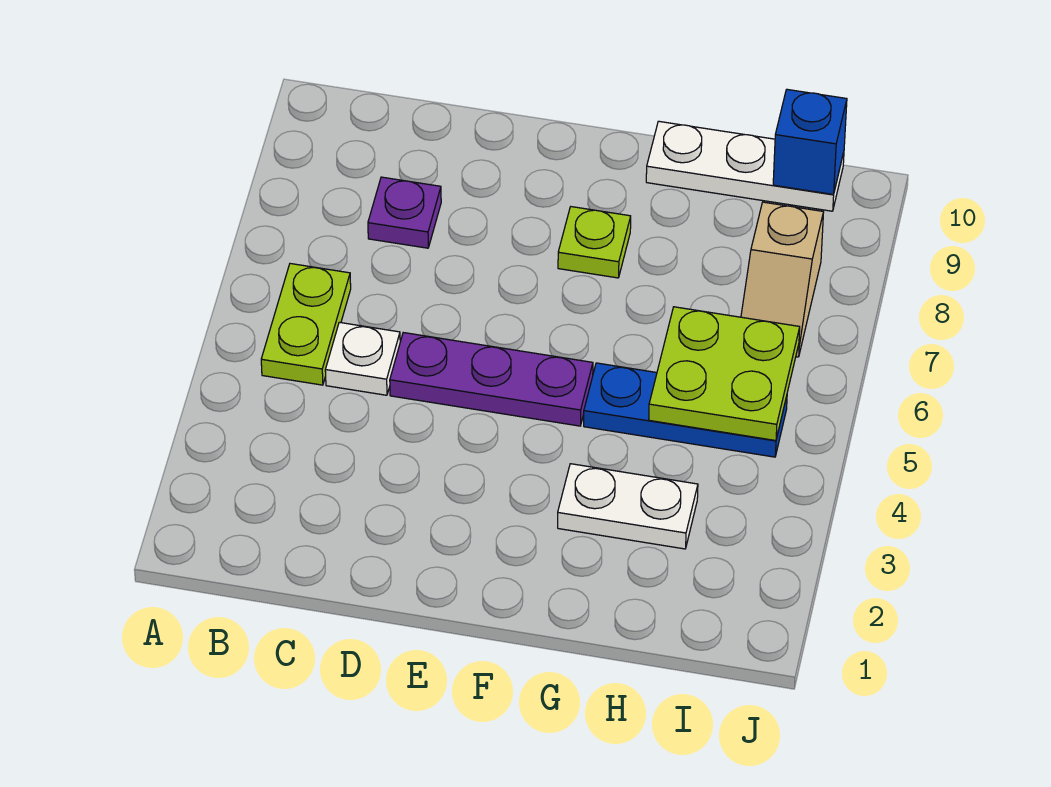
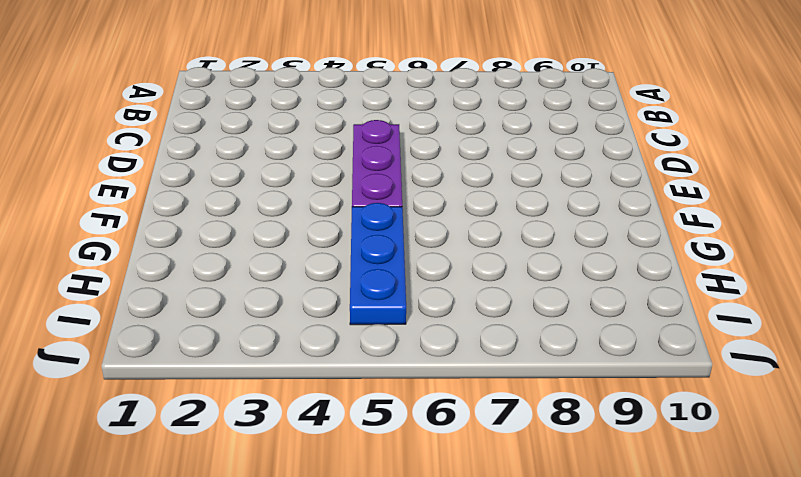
none -> lime 1x2 plate [261,264,351,385]
none -> white 1x1 plate [325,322,400,395]

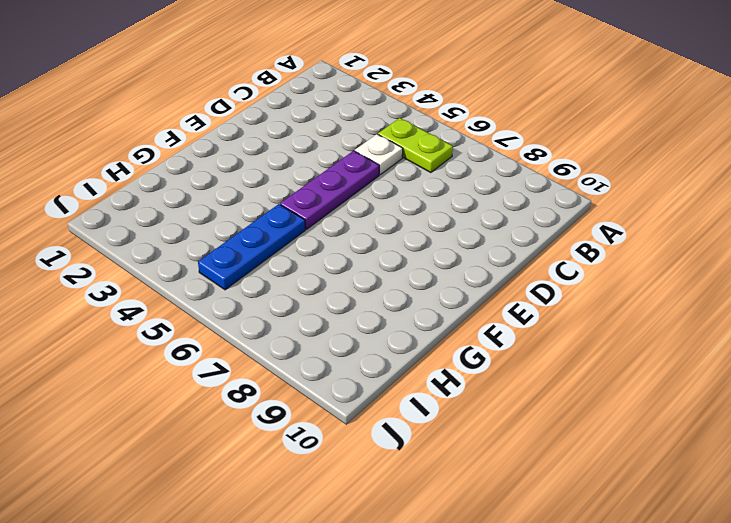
none -> purple 1x1 plate [368,177,441,248]
none -> lime 1x1 plate [558,207,631,278]

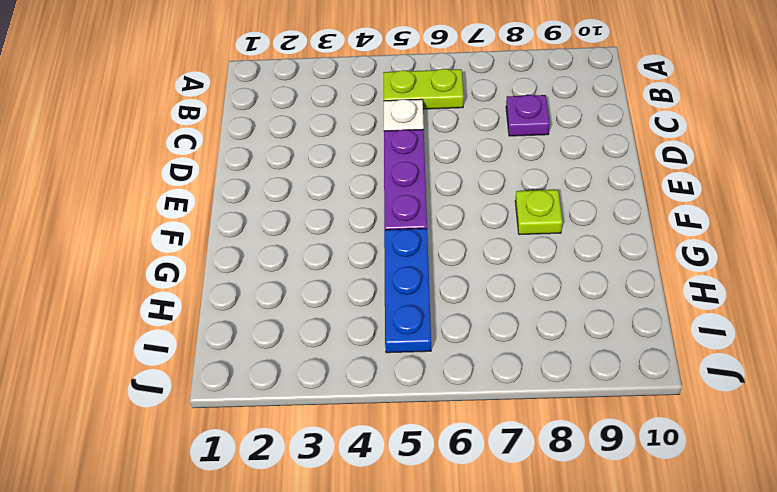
none -> white 1x2 plate [558,464,698,549]
none -> white 1x3 plate [646,121,844,211]

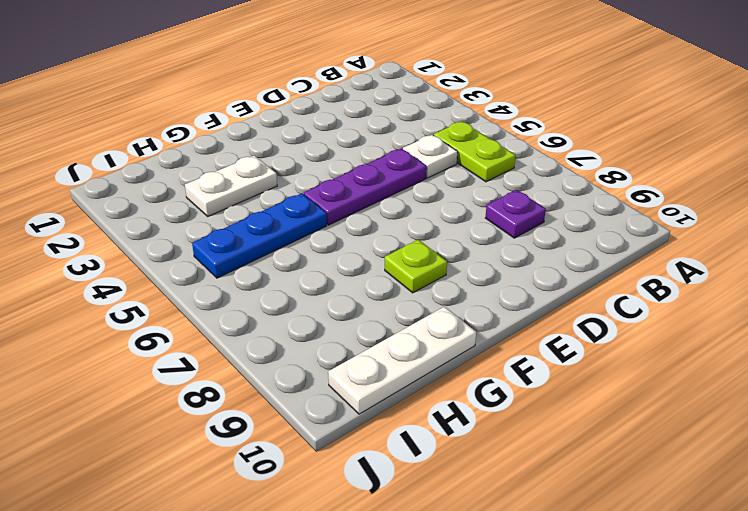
none -> tan 1x2 slope [741,202,824,357]
none -> lime 2x2 plate [649,307,800,441]

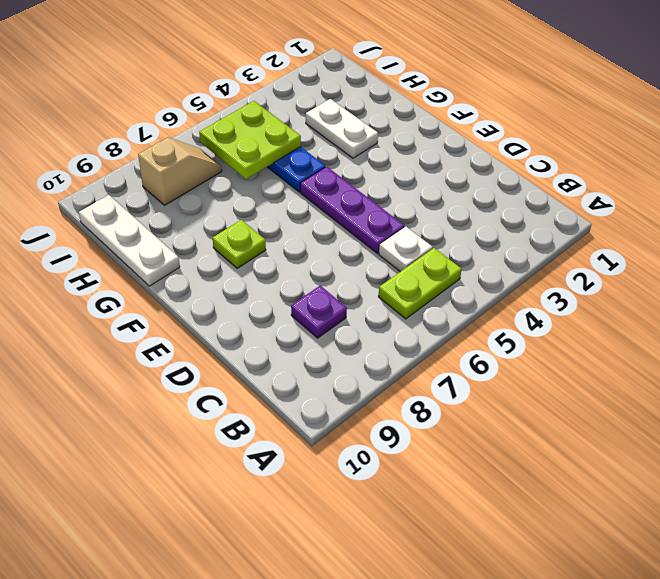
none -> blue 1x1 brick [773,89,847,195]

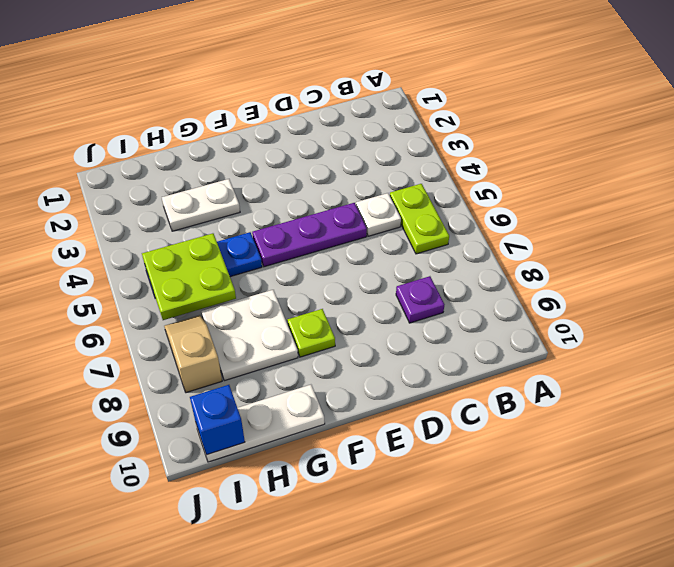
white 2x2 plate [201,290,298,381] -> none

